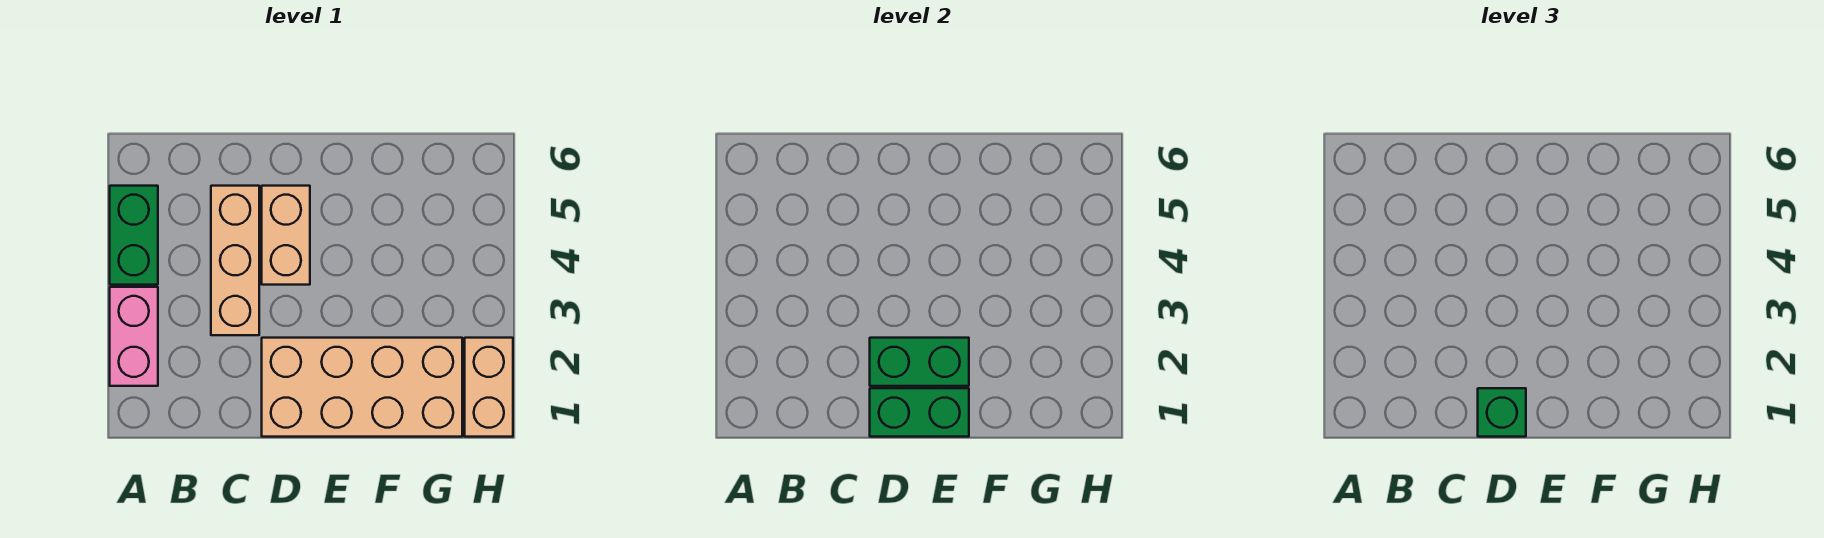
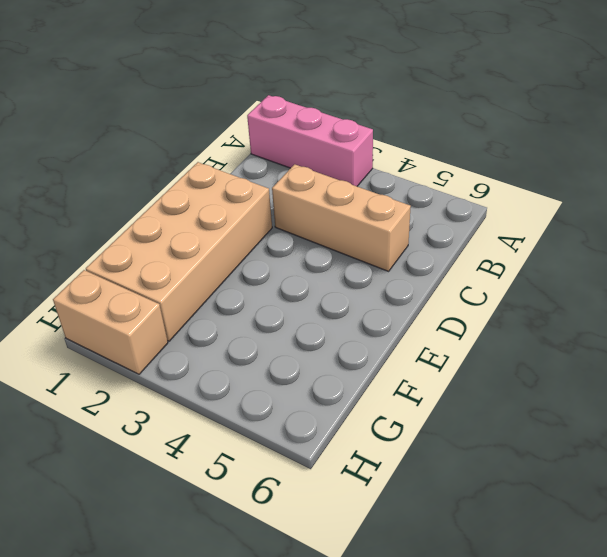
pink 1x3 brick [247,95,373,186] -> pink 1x2 brick [110,287,158,386]
none -> green 1x2 brick [110,186,158,285]
none -> tan 1x2 brick [262,186,310,285]

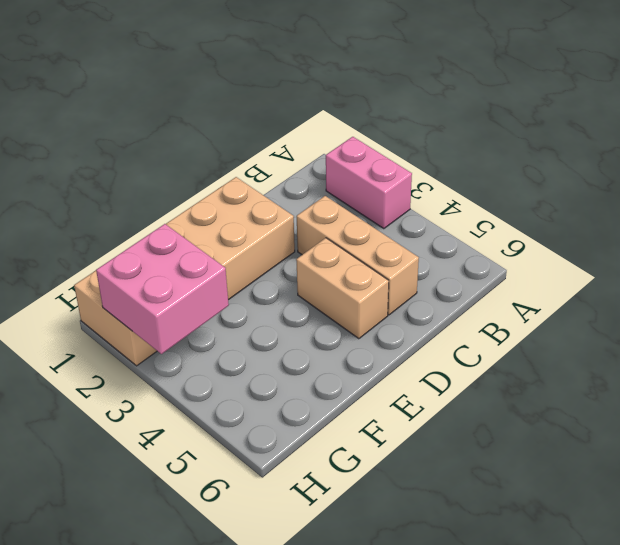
pink 2x2 brick [96,224,229,354] -> none
none -> green 1x2 brick [110,186,158,285]
none -> green 1x2 brick [870,388,969,437]

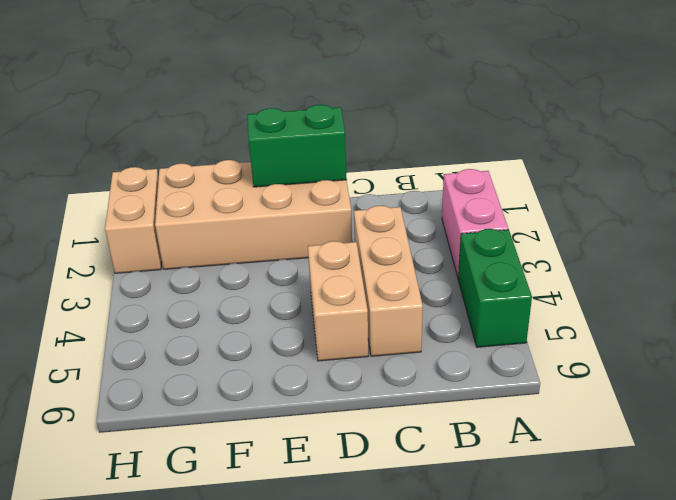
none -> green 1x2 brick [870,338,969,386]
none -> green 1x1 brick [1478,388,1526,437]

